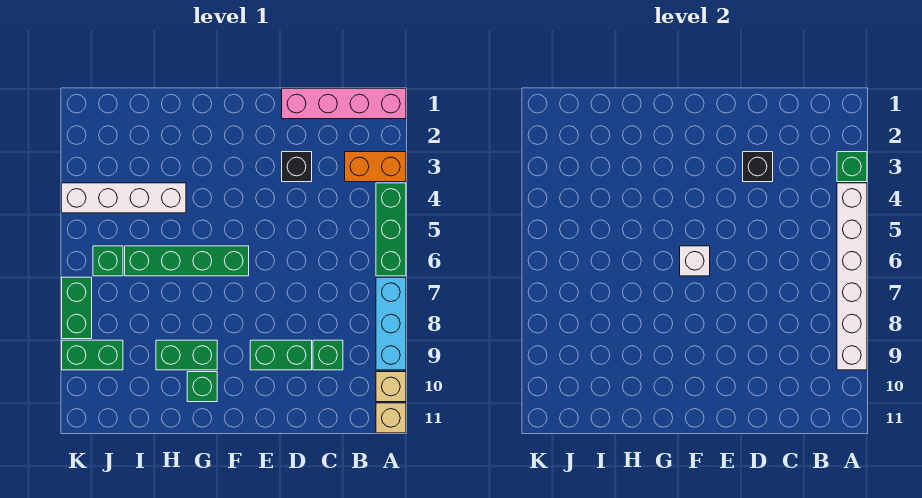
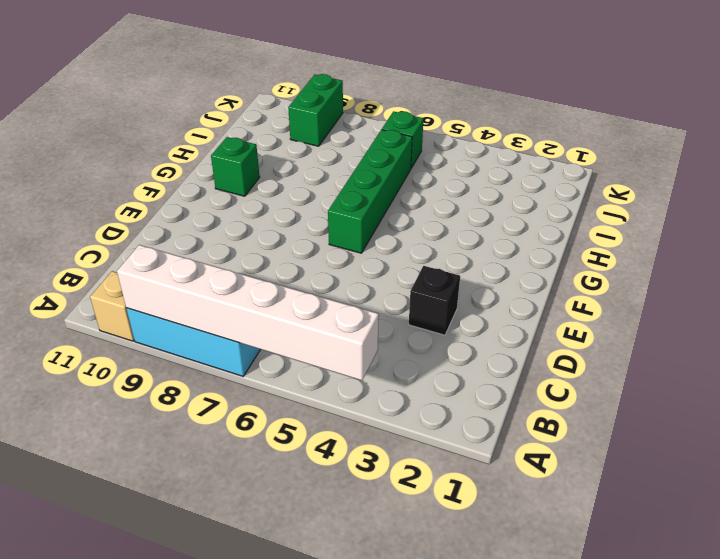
none -> pink 1x4 brick [282,89,406,119]
none -> orange 1x2 brick [345,152,406,182]
none -> green 1x3 brick [376,183,406,276]

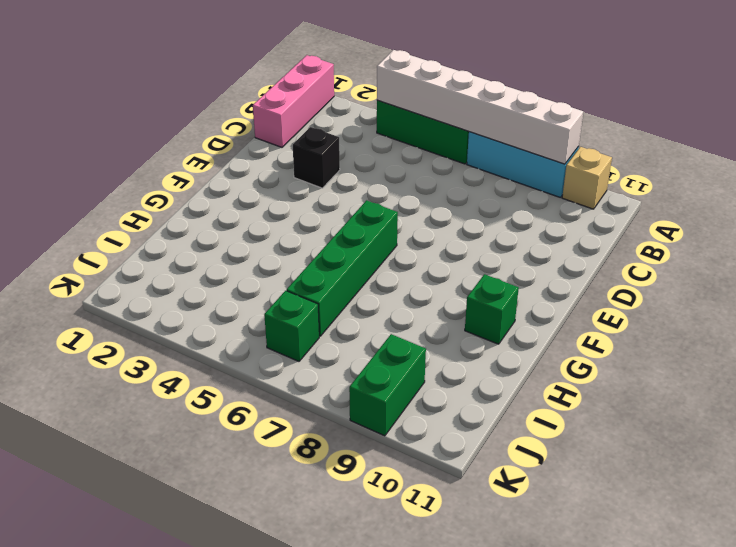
pink 1x3 brick [253,55,334,147] -> pink 1x4 brick [282,89,406,119]
none -> orange 1x2 brick [345,152,406,182]
none -> tan 1x1 brick [376,403,406,433]
none -> green 1x1 brick [313,340,343,370]

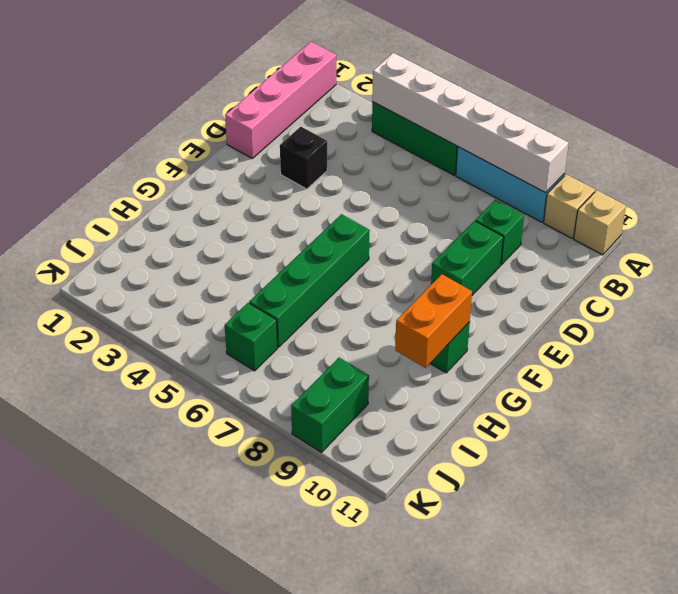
orange 1x2 brick [395,274,472,368] -> orange 1x2 brick moved to [345,152,406,182]
none -> green 1x2 brick [156,340,217,370]
none -> white 1x4 brick [62,183,186,213]
none -> green 1x2 brick [62,277,92,339]

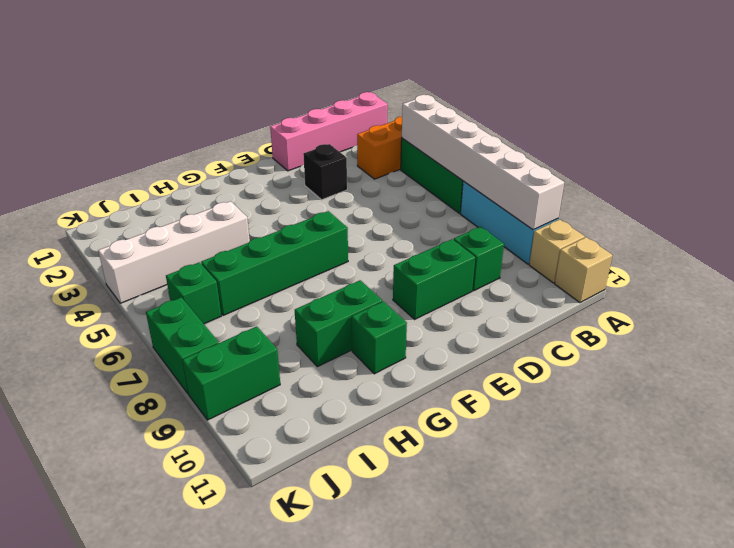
none -> green 1x1 brick [837,152,867,182]
none -> black 1x1 brick [743,152,773,182]
none -> white 1x1 brick [680,246,710,276]

